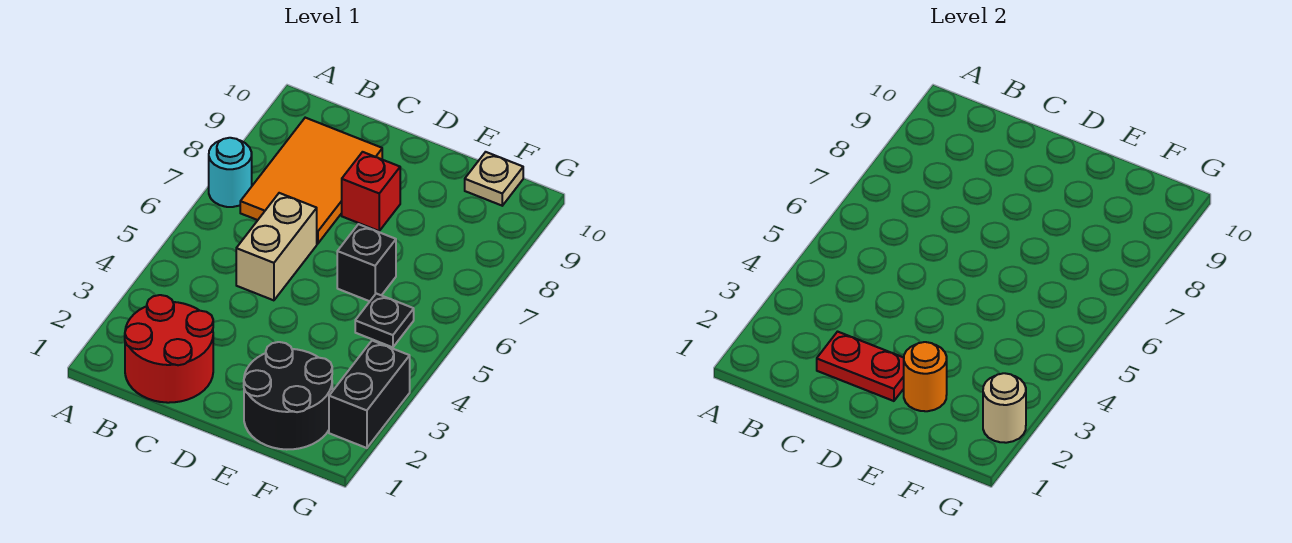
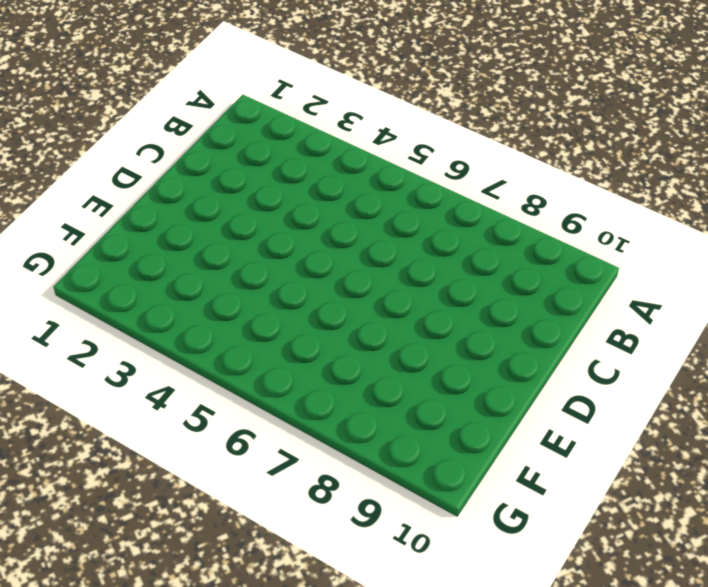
none -> cyan 1x1 round brick [209,138,252,207]
none -> red 2x2 round brick [125,295,213,403]
none -> orange 2x3 tile [240,118,382,244]

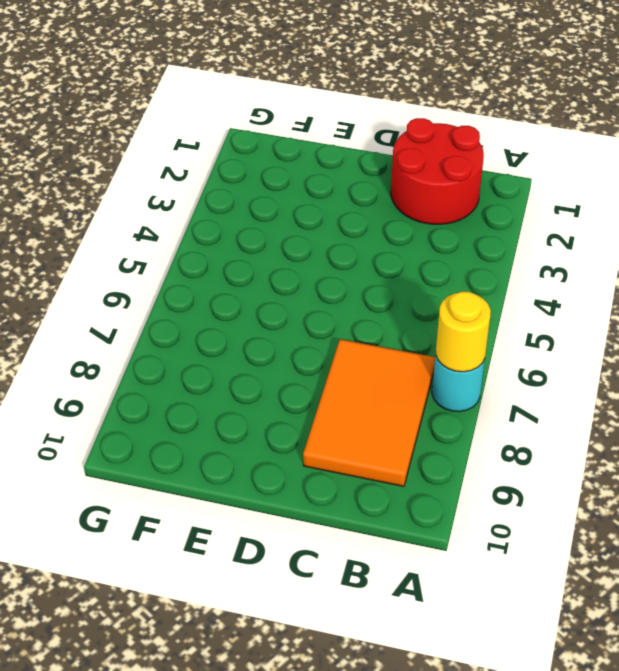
yellow 1x1 round brick [436,292,491,372] -> none
none -> tan 1x2 brick [236,193,317,300]
none -> red 1x1 brick [342,152,400,231]
none -> black 2x2 round brick [244,342,332,450]

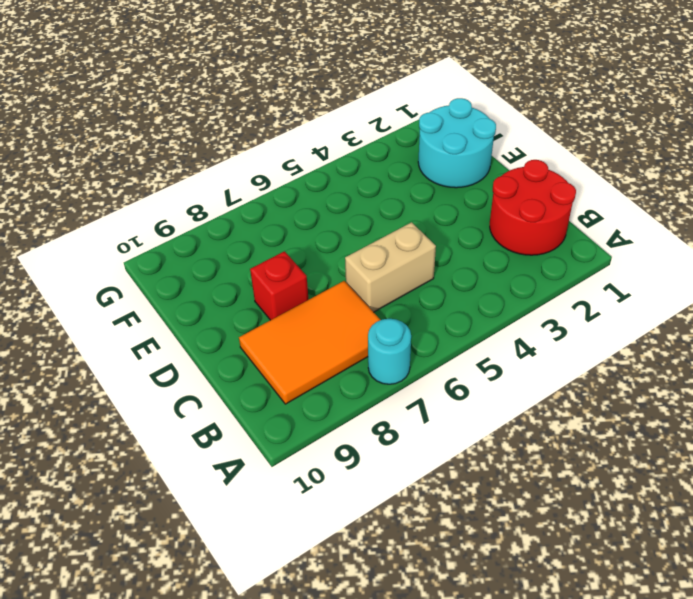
cyan 2x2 round brick [418,98,496,188] -> black 2x2 round brick [244,342,332,450]
none -> black 1x1 brick [337,224,396,301]
none -> black 1x1 plate [355,294,414,347]
none -> tan 1x1 plate [465,152,523,206]

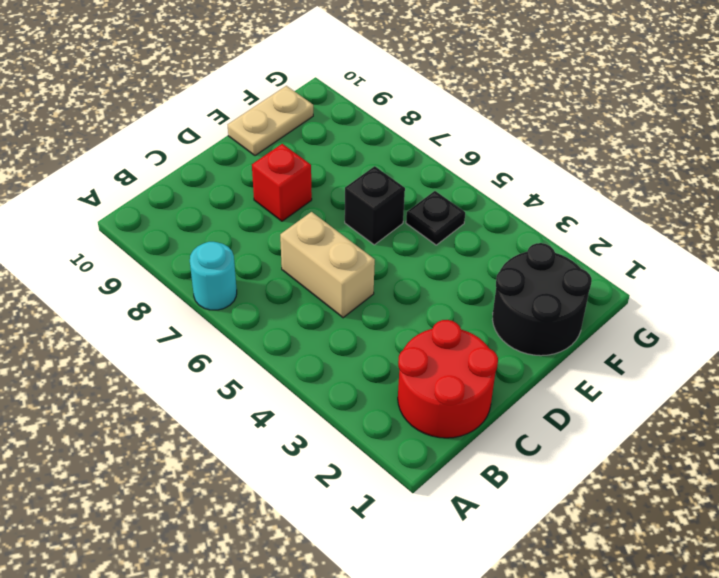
tan 1x2 plate [228,86,313,156] -> tan 1x1 plate [465,152,523,206]
none -> orange 2x3 tile [240,118,382,244]
none -> black 1x2 brick [329,341,410,448]
none -> red 1x2 plate [817,332,904,401]

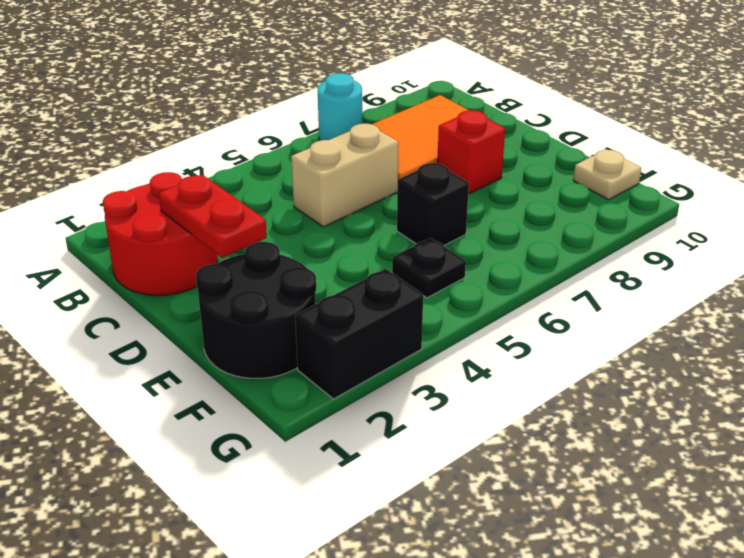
none -> orange 1x1 round brick [904,342,947,411]
none -> tan 1x1 round brick [983,373,1026,443]

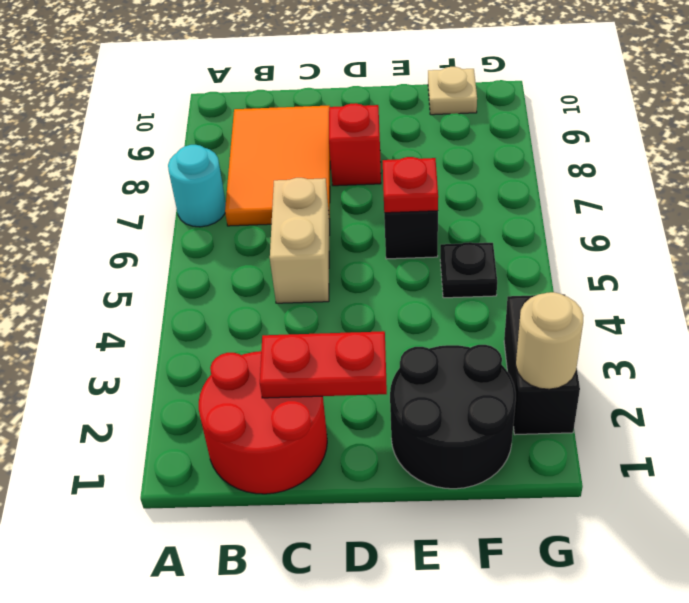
red 1x1 plate [383,157,438,213] -> none
none -> orange 1x1 round brick [904,342,947,411]

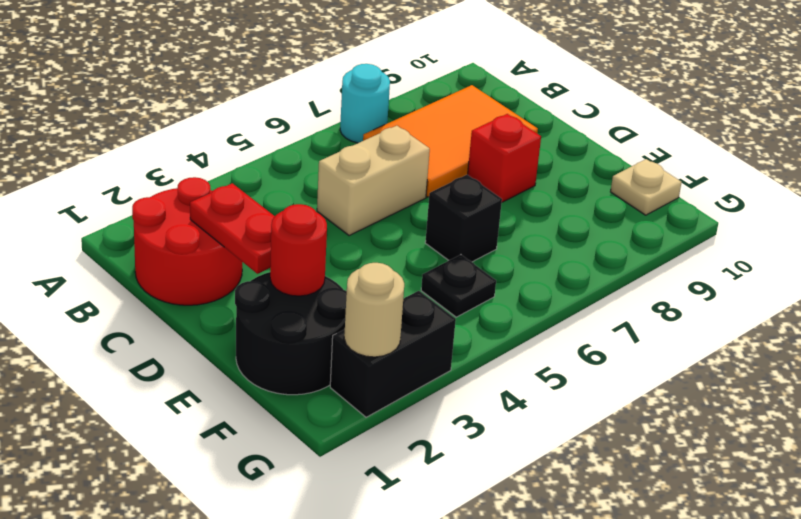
red 1x1 round brick [270,204,327,296] -> orange 1x1 round brick [904,342,947,411]

